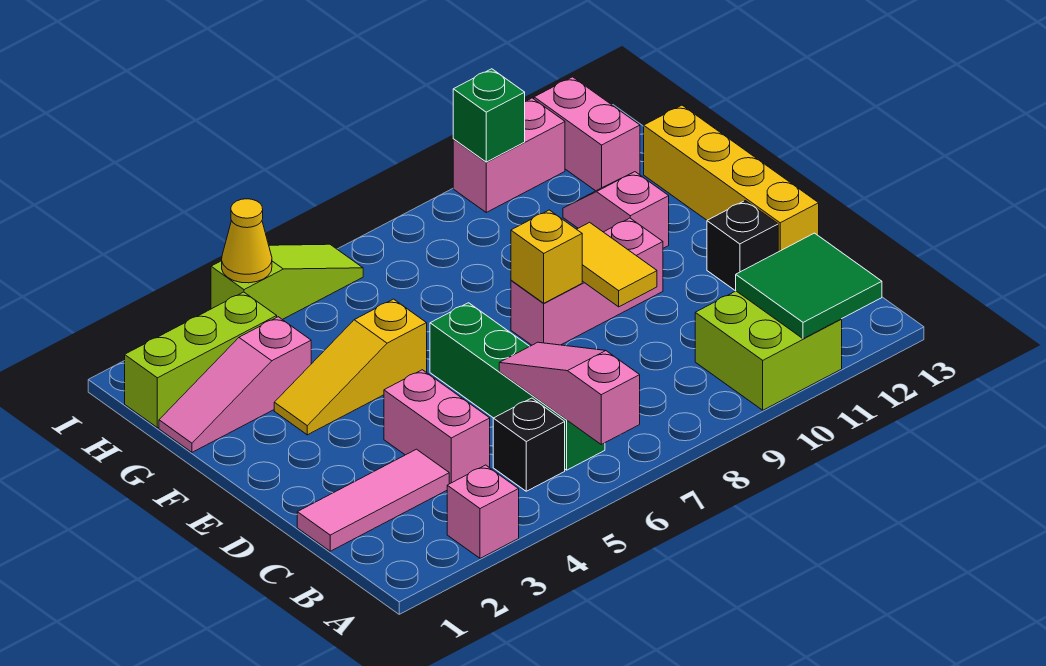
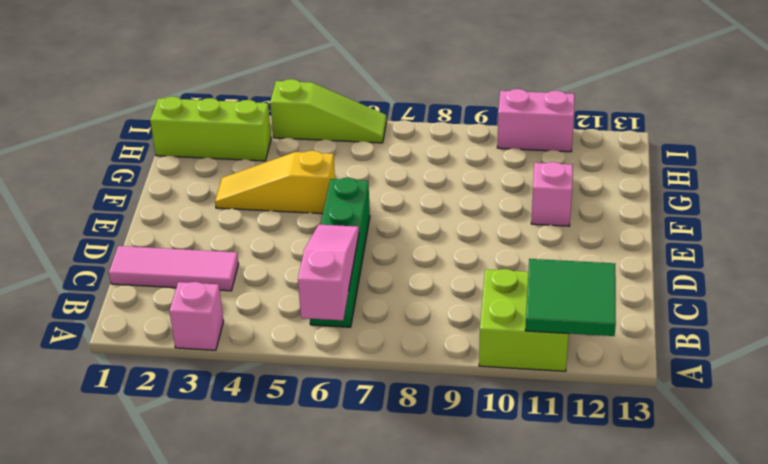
none -> black 1x1 brick [493,398,565,491]
none -> pink 1x2 brick [384,370,490,484]
none -> black 1x1 brick [707,201,778,291]

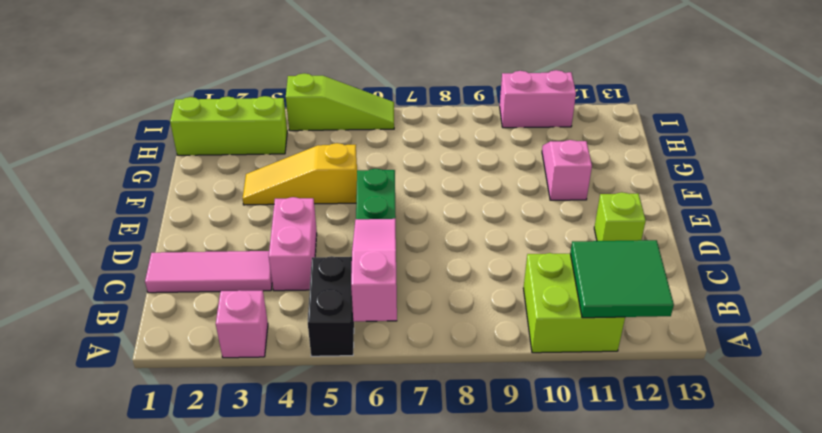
black 1x2 brick [308,256,354,356] -> black 1x1 brick [493,398,565,491]
lime 1x1 brick [594,192,646,241] -> black 1x1 brick [707,201,778,291]
none -> yellow 1x4 brick [644,105,819,252]
none -> pink 1x3 brick [511,218,663,345]
none -> pink 1x3 slope [159,317,311,452]

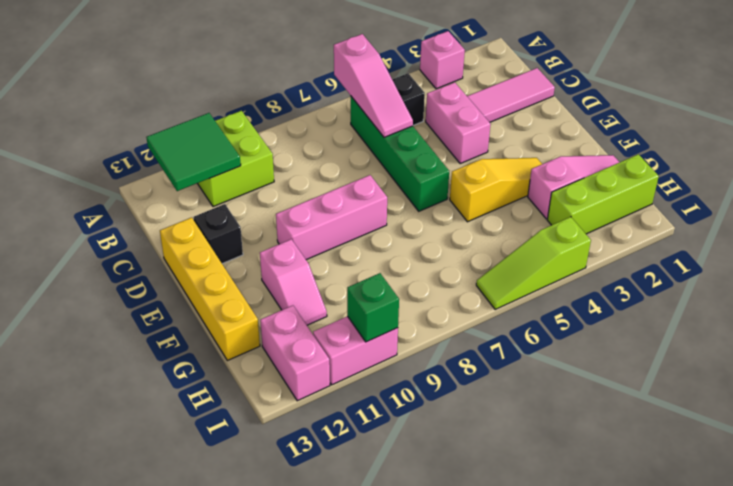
none -> yellow 1x2 tile [577,222,657,307]
none -> yellow 1x1 brick [511,210,582,303]
none -> yellow 1x1 cone [222,199,272,283]

